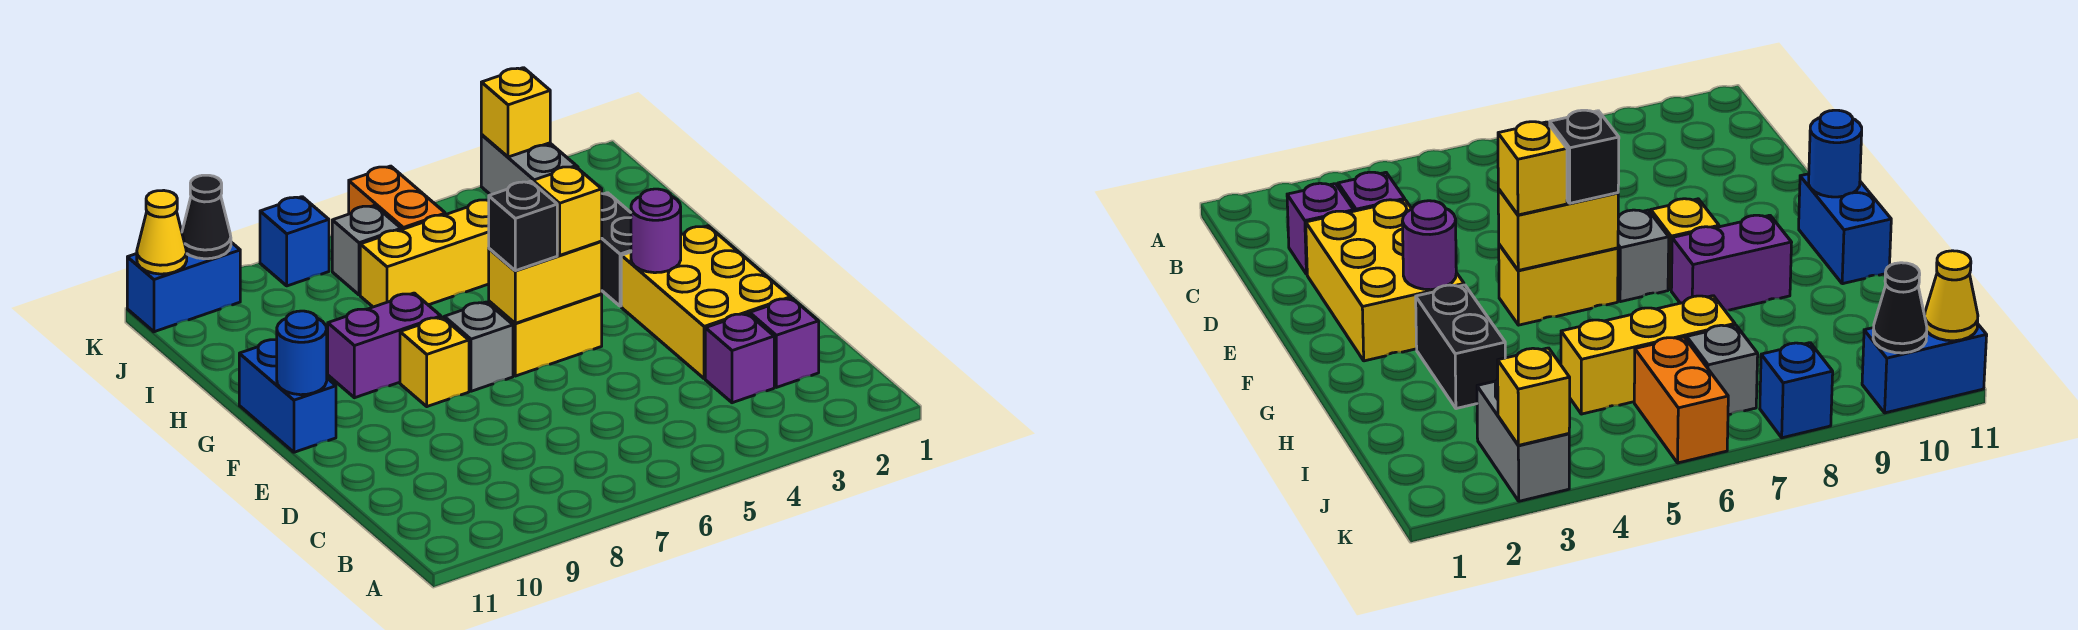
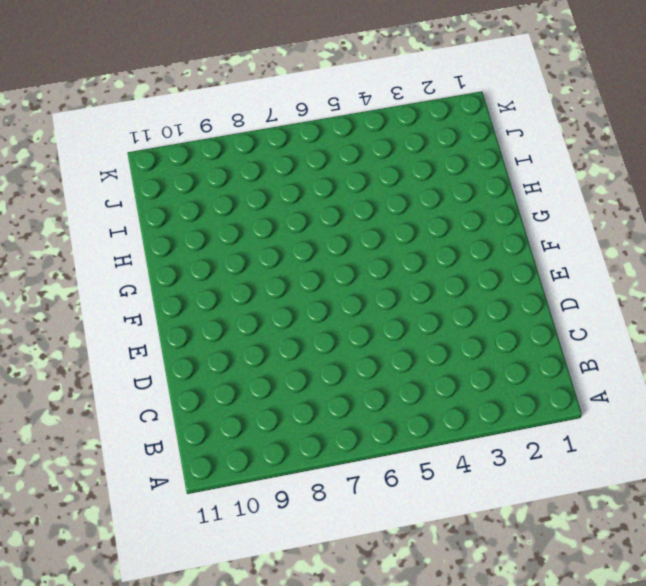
none -> purple 1x1 brick [750,298,819,387]
none -> purple 1x1 brick [705,313,774,403]
none -> yellow 2x3 brick [621,226,791,379]

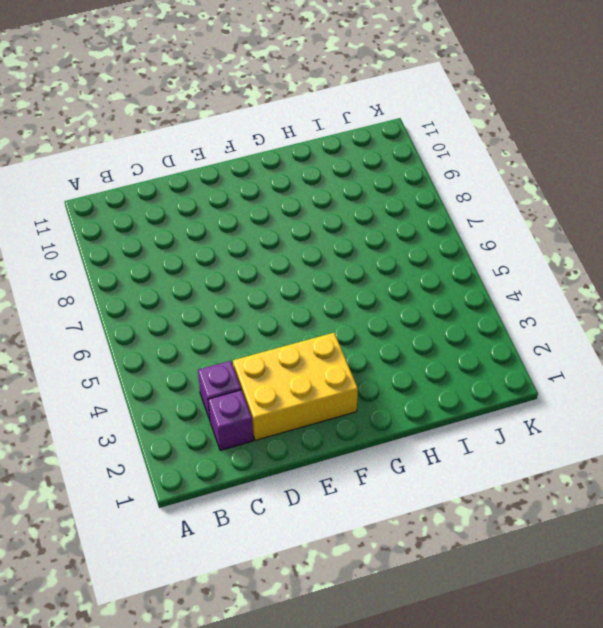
none -> yellow 1x2 brick [489,294,602,376]
none -> grey 1x1 brick [444,302,513,391]
none -> yellow 1x1 brick [400,317,469,407]

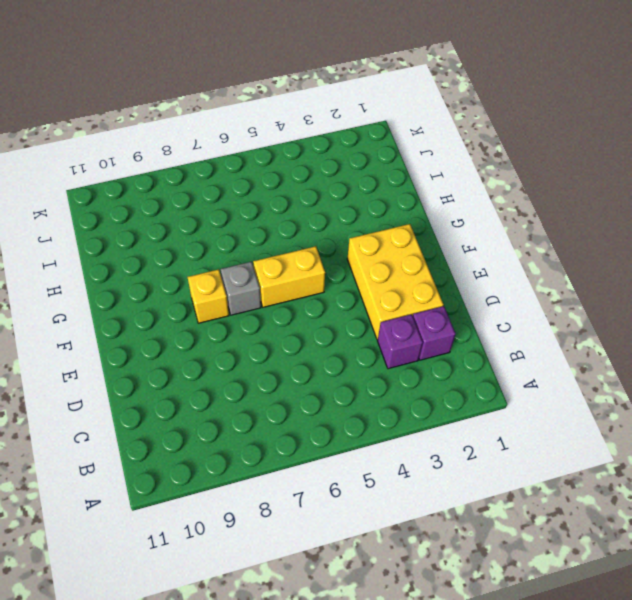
none -> blue 1x2 brick [239,340,336,452]
none -> black 1x2 brick [601,193,631,306]
none -> purple 1x2 brick [328,293,441,398]

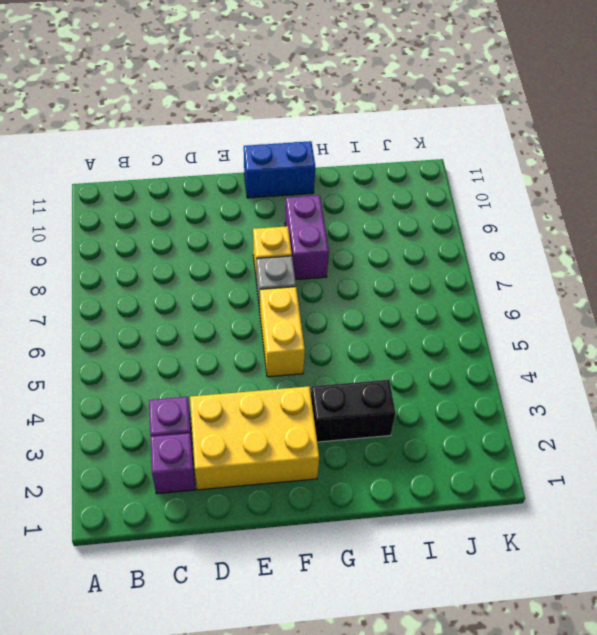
none -> yellow 1x3 brick [360,200,489,307]
none -> grey 1x2 brick [481,135,578,195]
none -> orange 1x2 brick [349,166,445,230]

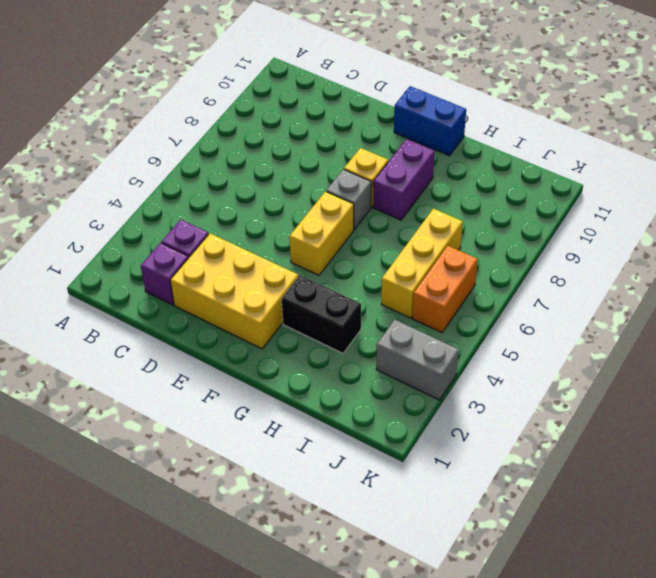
orange 1x2 brick [412,246,478,333] -> orange 1x2 brick turned to [349,166,445,230]
none -> grey 1x1 brick [332,205,401,295]
none -> blue 1x1 brick [260,197,329,286]
none -> blue 1x2 brick [127,242,240,332]

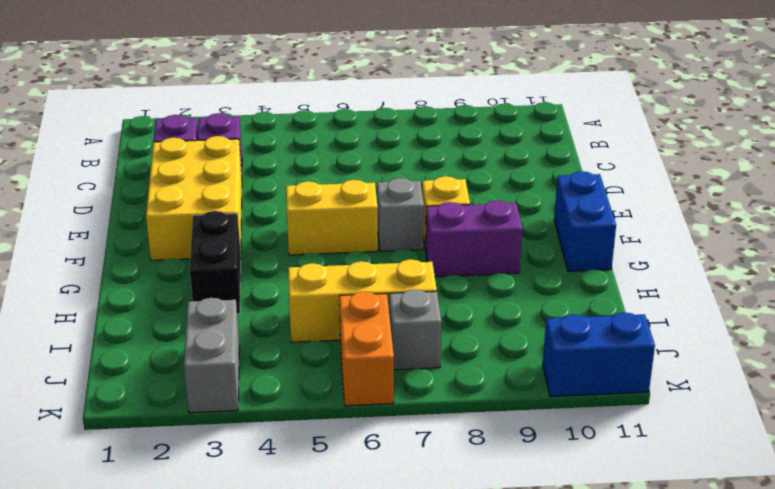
none -> blue 1x1 brick [260,197,329,286]
none -> purple 1x1 round brick [631,189,681,273]
none -> yellow 1x2 brick [489,241,602,323]

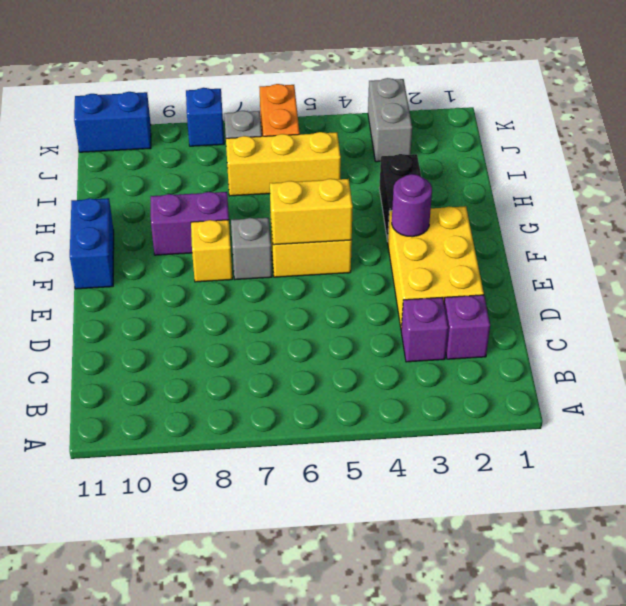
none -> blue 1x1 round brick [277,311,327,395]
none -> yellow 1x1 brick [481,68,550,157]
none -> black 1x1 cone [182,175,231,259]

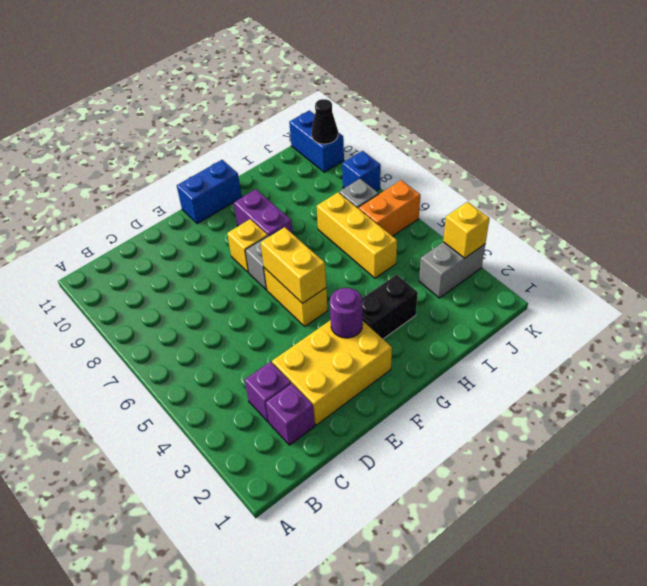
none -> blue 1x1 round brick [277,311,327,395]
none -> yellow 1x1 cone [137,190,187,274]
none -> yellow 1x1 brick [533,166,602,255]

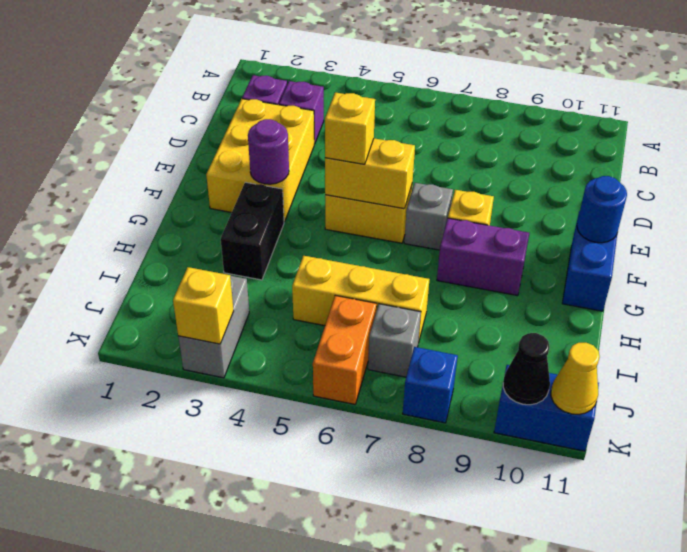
none -> black 1x1 brick [489,181,557,271]

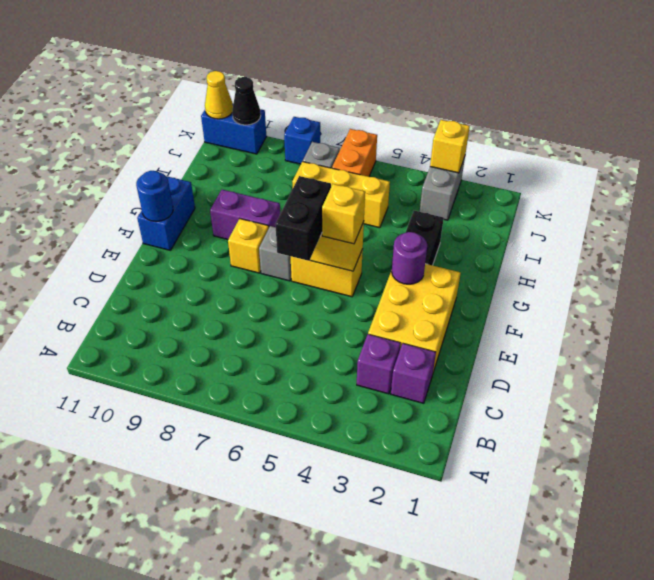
black 1x2 brick [275,176,331,261] -> black 1x1 brick [489,181,557,271]

